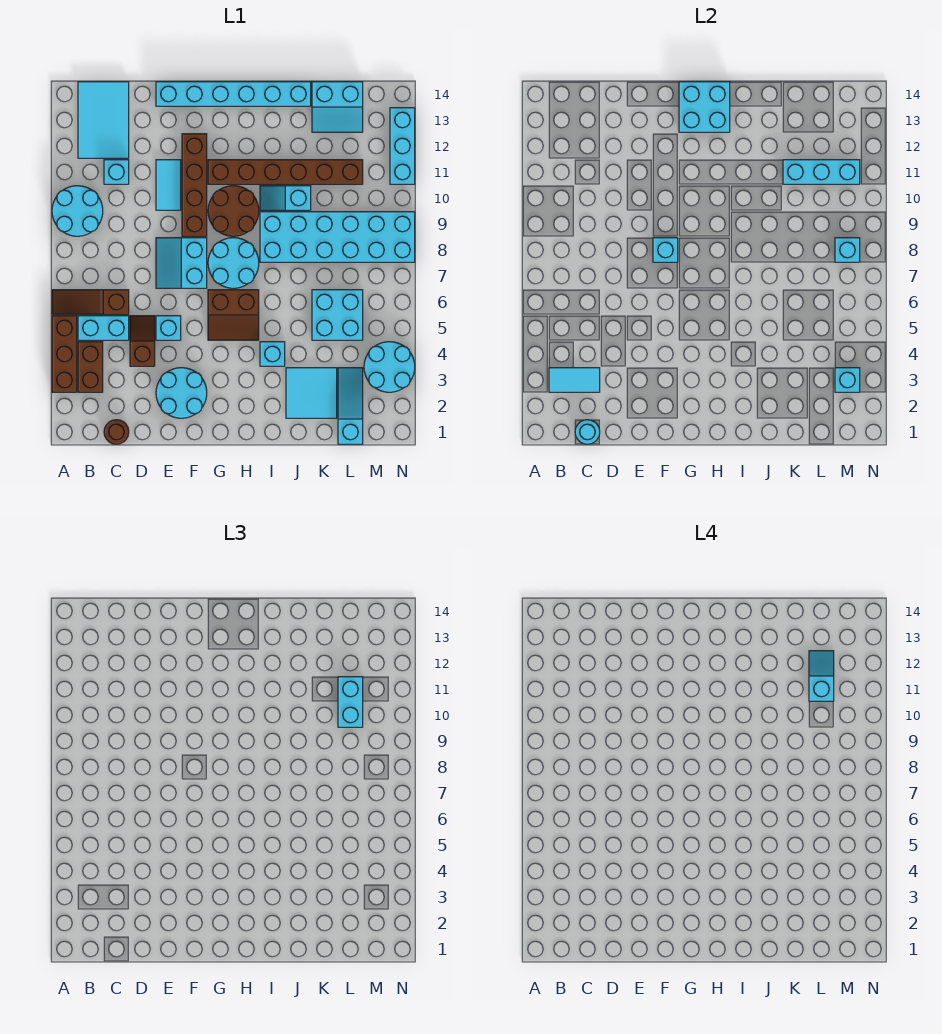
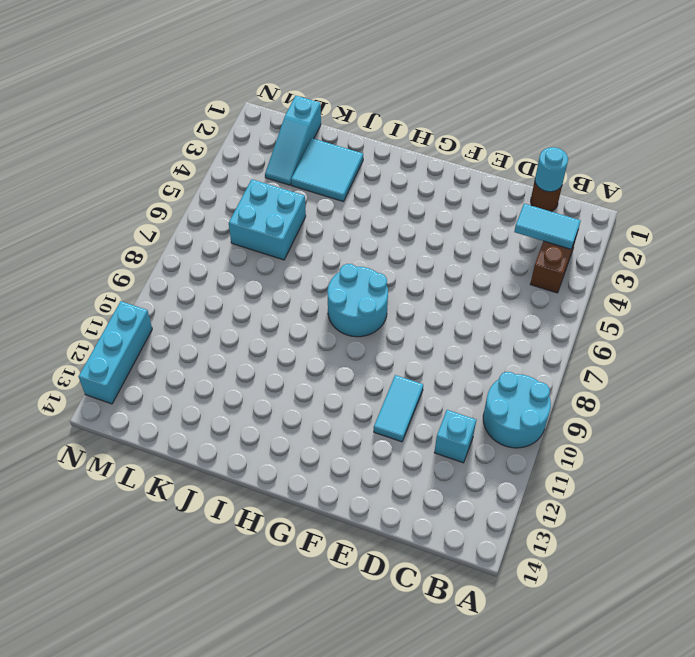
none -> brown 1x3 brick [52,316,77,392]
none -> brown 1x3 slope [52,290,129,314]
none -> cyan 1x2 brick [78,316,129,340]
none -> cyan 2x3 tile [78,82,129,158]

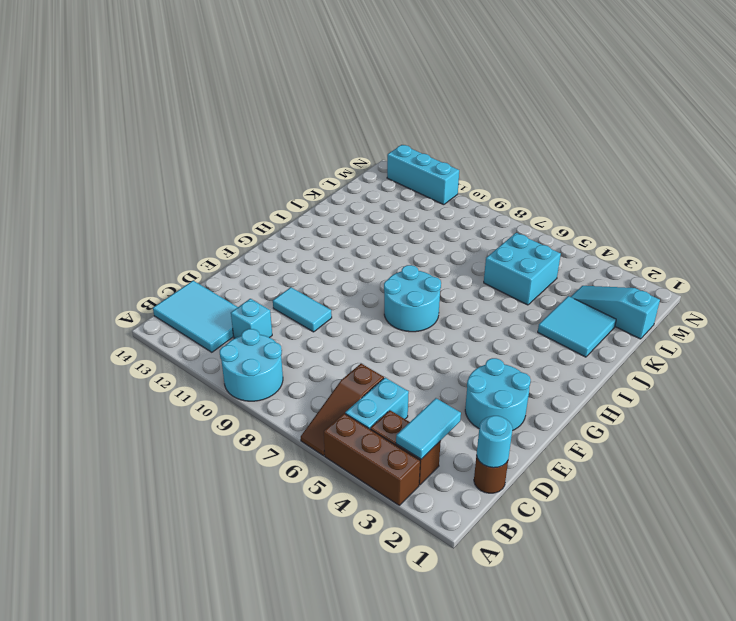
none -> brown 1x2 slope [130,316,155,366]
none -> cyan 1x1 brick [156,316,181,340]
none -> cyan 2x2 slope [156,238,207,288]
none -> cyan 1x6 brick [156,82,311,106]

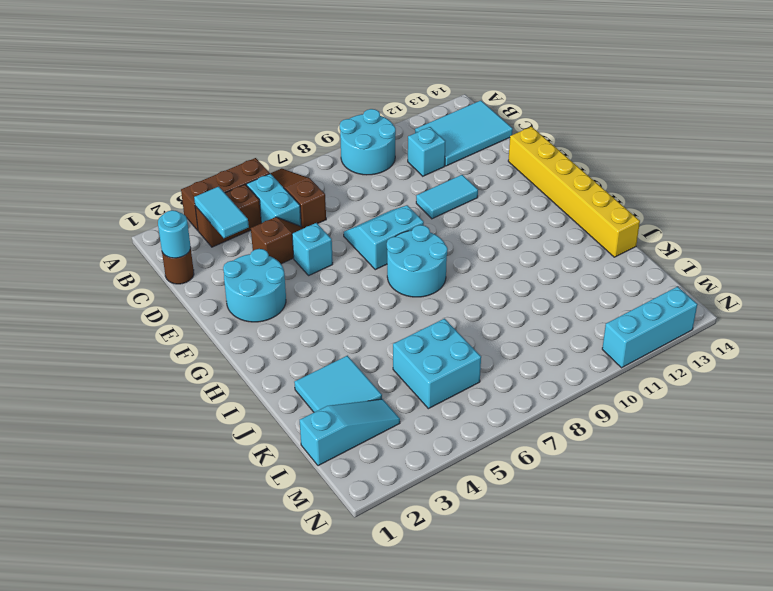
yellow 1x6 brick [508,127,640,257] -> cyan 1x6 brick [156,82,311,106]
none -> brown 1x4 brick [182,134,207,236]
none -> brown 2x2 slope [208,290,259,340]
none -> brown 2x2 round brick [208,186,259,236]
none -> brown 1x6 brick [208,160,363,184]

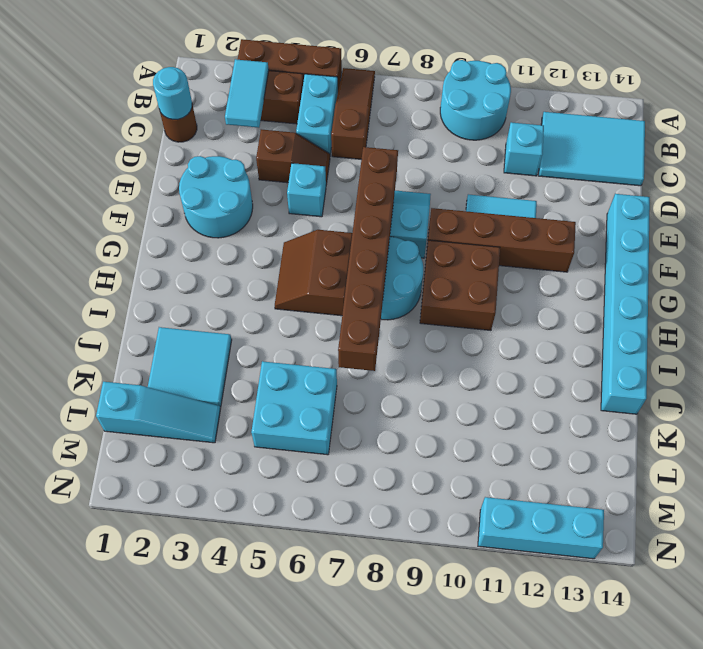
brown 1x6 brick [338,147,398,371] -> brown 1x6 brick moved to [208,160,363,184]
brown 2x2 brick [420,240,500,330] -> brown 2x2 round brick [208,186,259,236]
none -> cyan 1x1 brick [260,342,285,366]
none -> cyan 2x6 brick [260,212,415,262]
none -> cyan 1x2 slope [260,186,311,210]
none -> cyan 2x2 slope [312,82,363,132]

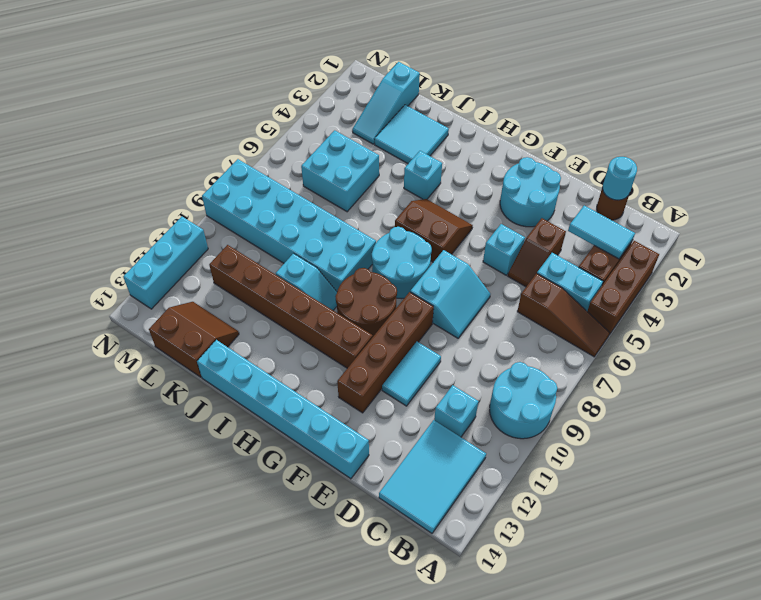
brown 2x2 slope [149,302,239,377] -> cyan 2x2 slope [312,82,363,132]
none -> cyan 2x2 round brick [364,342,415,392]
none -> cyan 1x1 brick [653,238,678,262]
none -> cyan 2x2 brick [679,82,730,132]
none -> cyan 1x3 brick [783,160,860,184]

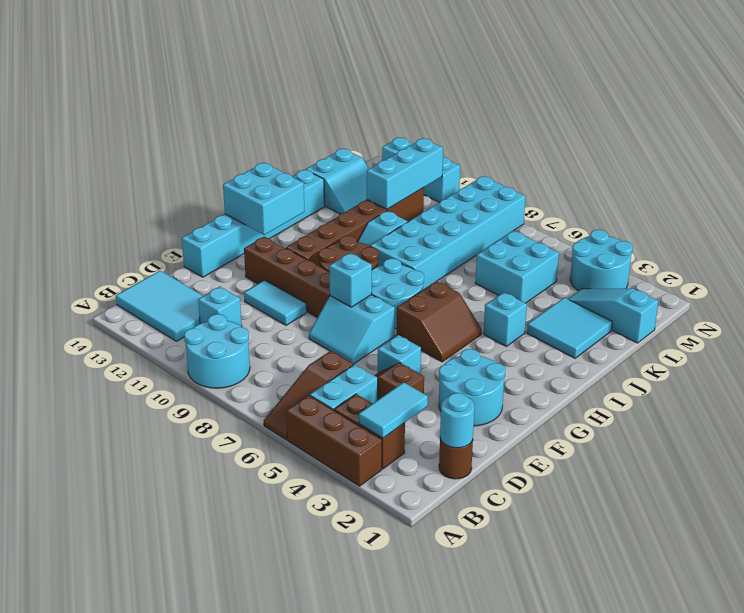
none -> cyan 1x1 brick [835,368,860,392]
none -> cyan 1x1 brick [835,238,860,262]
none -> cyan 1x2 brick [338,677,363,727]
none -> cyan 1x2 slope [809,651,834,701]

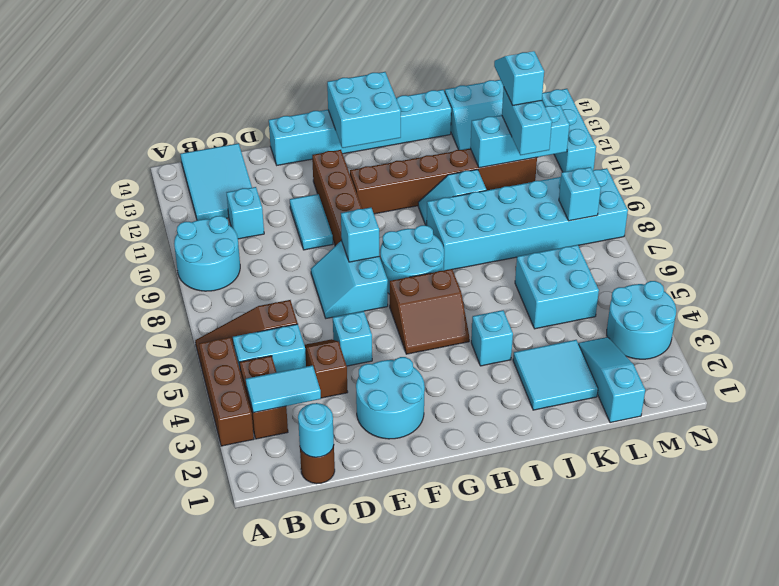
none -> brown 2x2 round brick [208,186,259,236]
none -> cyan 1x1 brick [835,368,860,392]

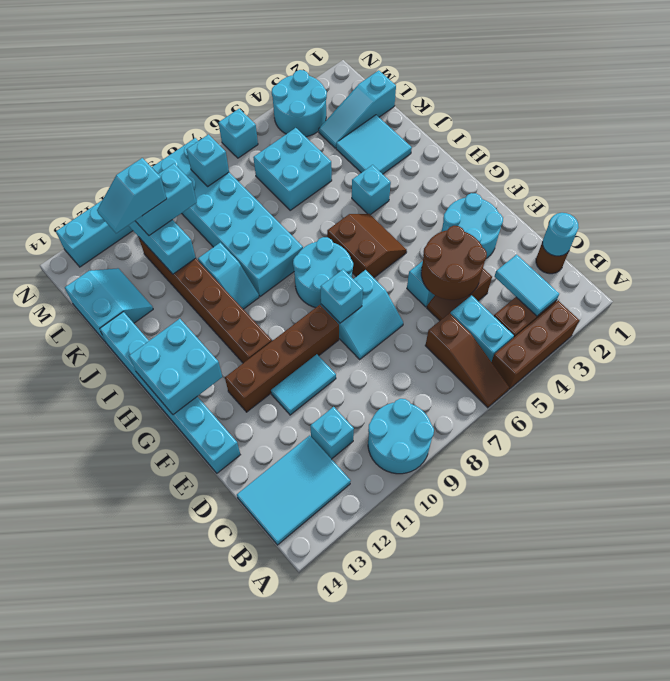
brown 2x2 round brick [421,226,487,300] -> brown 2x2 round brick moved to [208,186,259,236]
cyan 1x1 brick [219,109,258,158] -> cyan 1x1 brick moved to [835,368,860,392]

